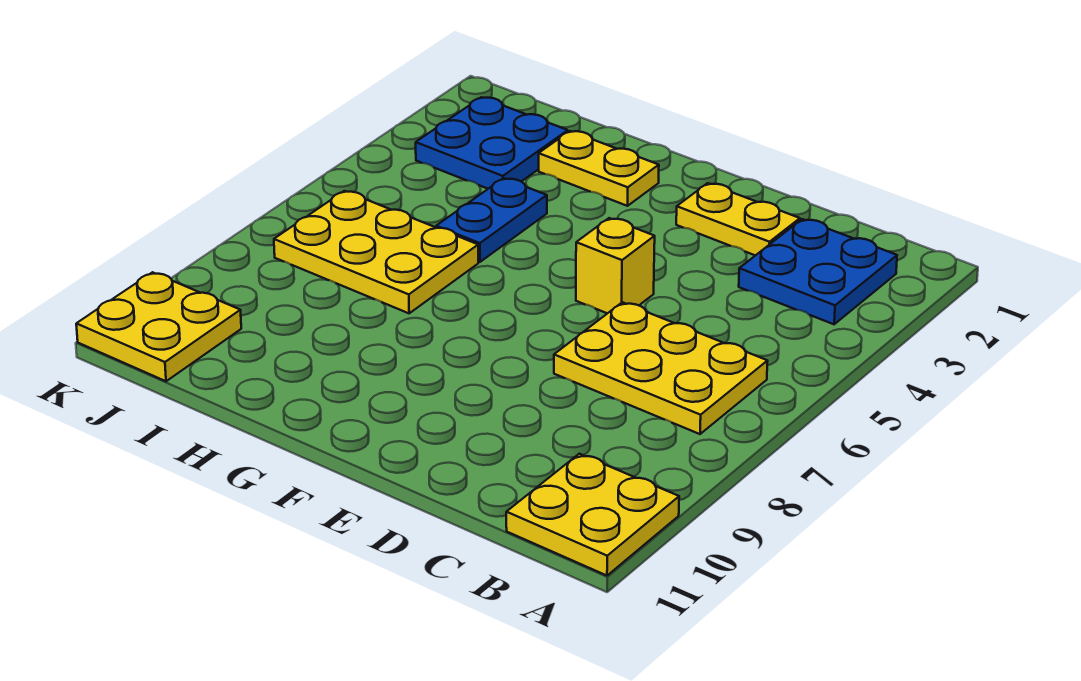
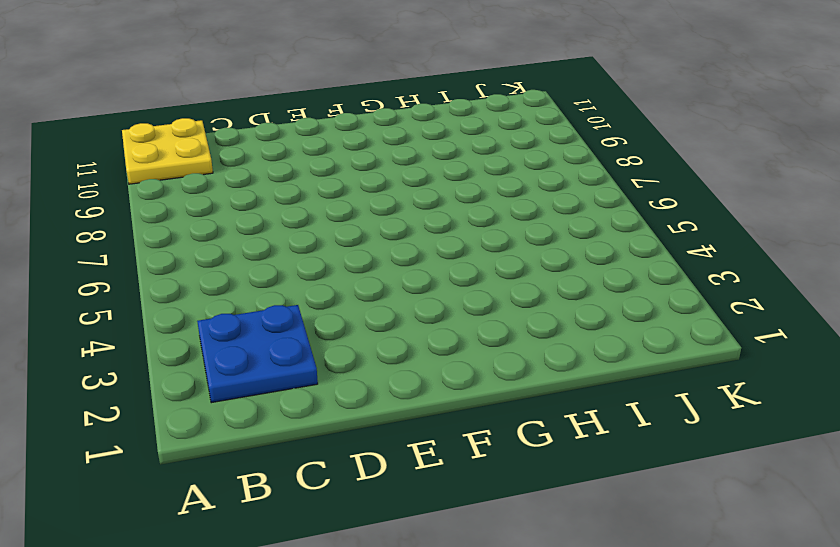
none -> yellow 2x3 plate [554,302,768,434]
none -> yellow 1x2 plate [676,183,800,256]

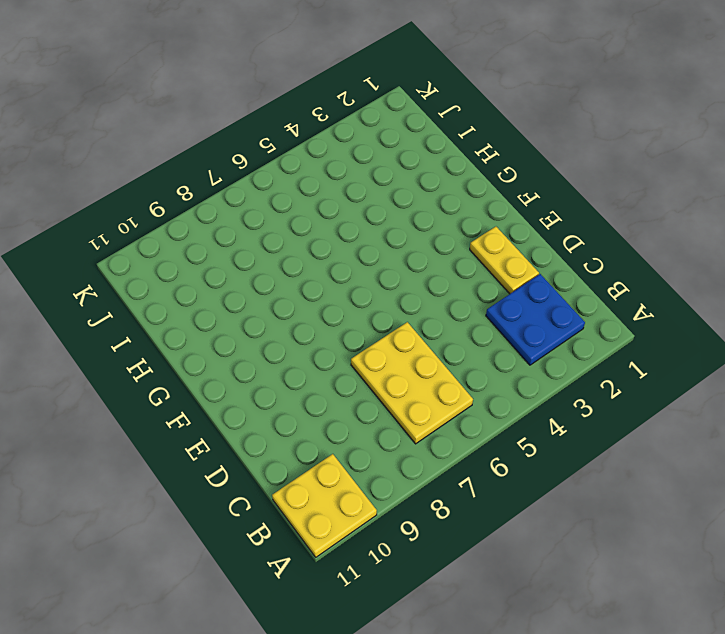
none -> yellow 1x1 brick [576,218,655,313]
none -> yellow 1x2 plate [539,131,659,206]

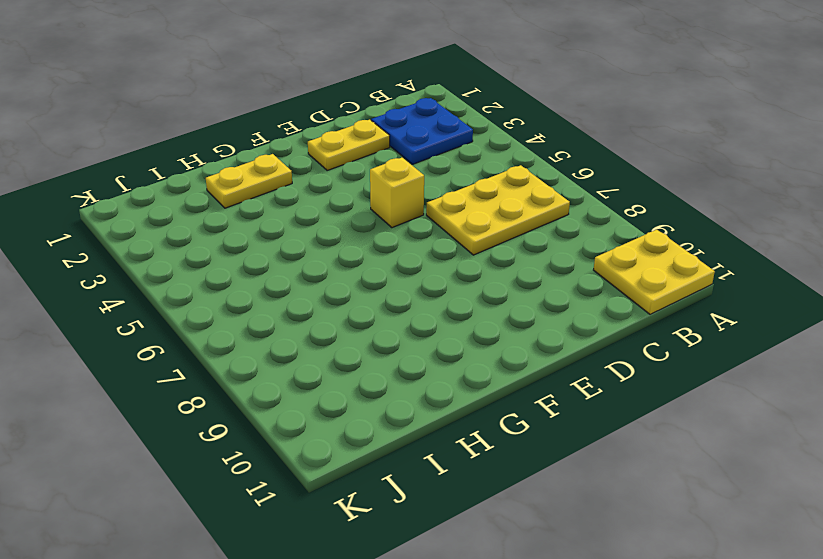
none -> blue 1x2 plate [436,178,547,262]
none -> yellow 2x3 plate [274,191,478,313]

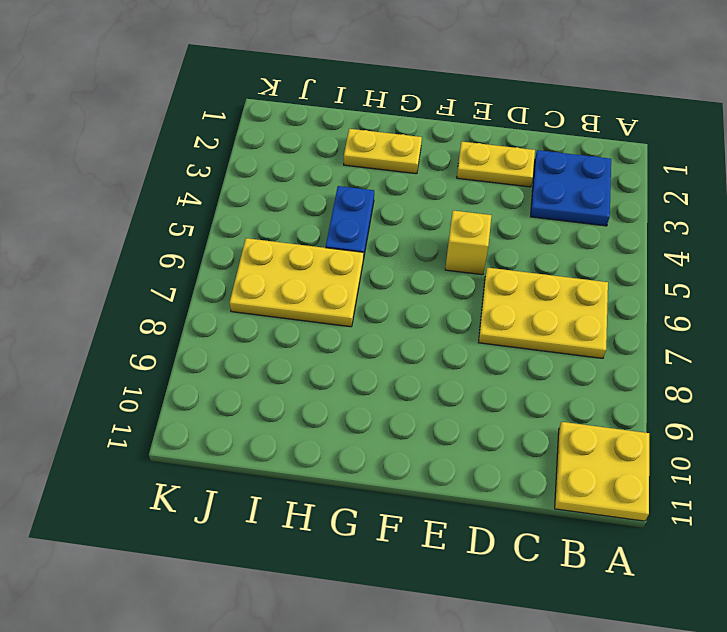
none -> blue 2x2 plate [416,97,568,189]
none -> yellow 2x2 plate [76,272,241,381]

